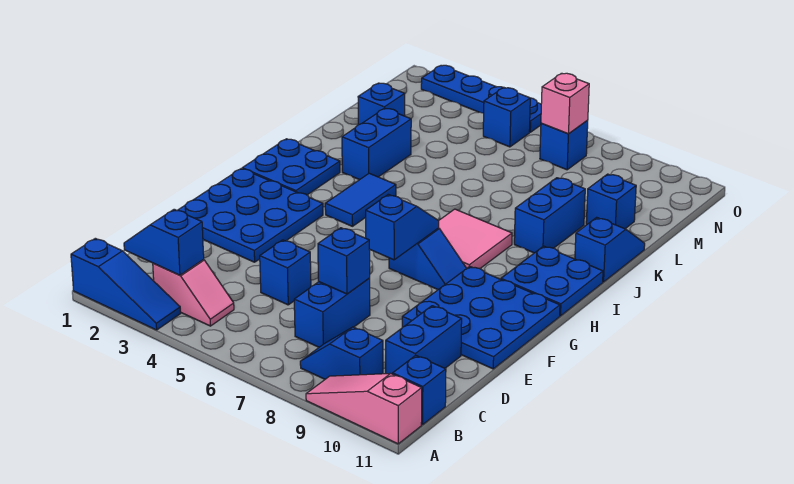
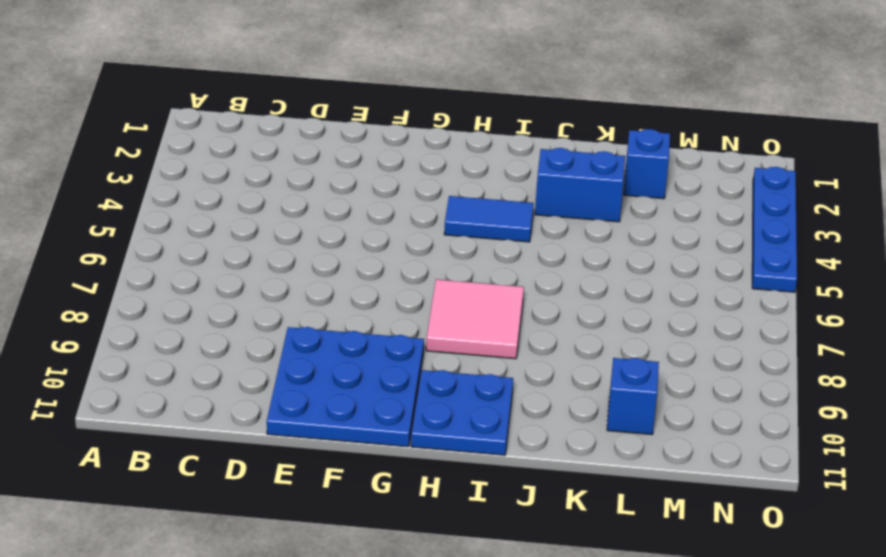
none -> blue 1x3 slope [71,238,181,330]
none -> pink 1x3 slope [306,374,422,444]
none -> pink 1x2 slope [153,260,234,326]

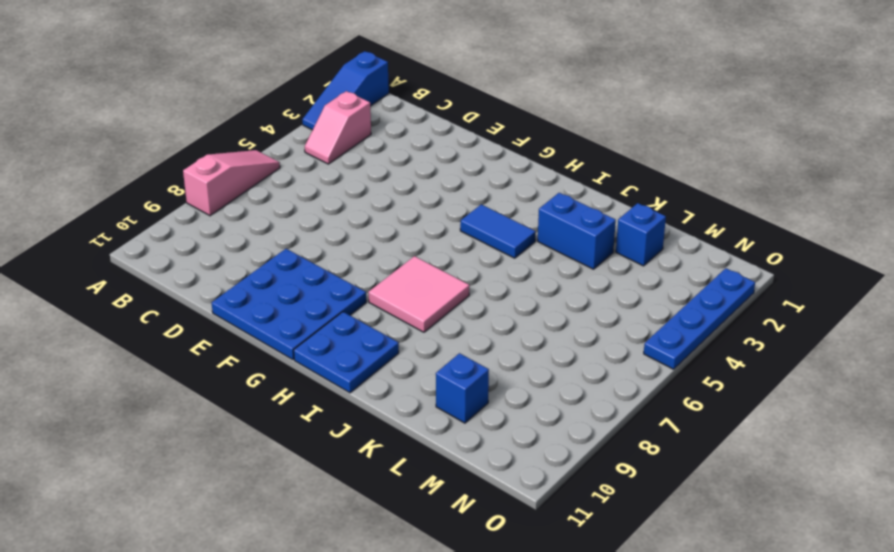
pink 1x3 slope [183,150,280,216] -> pink 1x3 slope moved to [306,374,422,444]
none -> blue 1x2 slope [300,327,383,379]
none -> blue 1x1 brick [393,355,446,425]
none -> blue 1x2 brick [294,278,370,347]

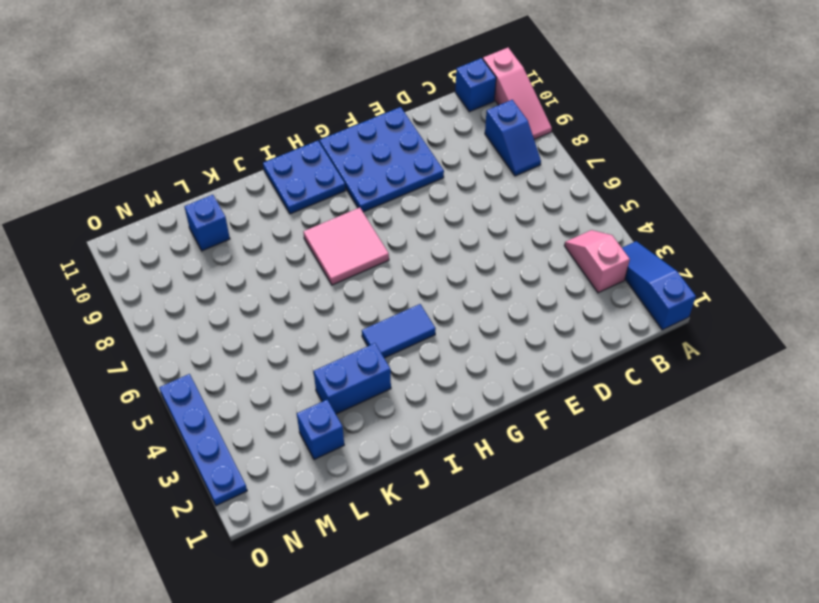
none -> blue 1x2 brick [294,278,370,347]
none -> blue 1x2 brick [386,306,462,374]
none -> blue 1x1 brick [260,240,311,305]

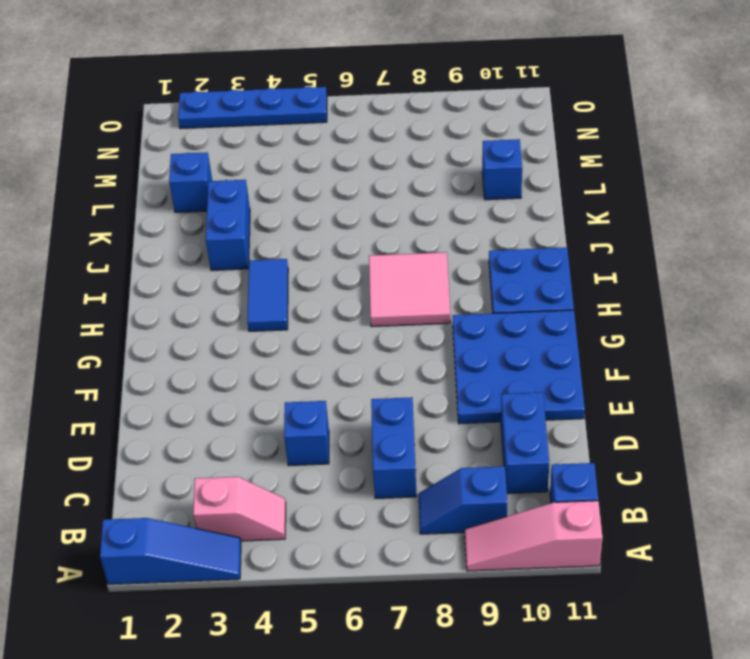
none -> blue 3x3 plate [177,169,323,262]
none -> blue 1x2 slope [389,228,467,290]
none -> blue 2x2 plate [242,139,340,195]

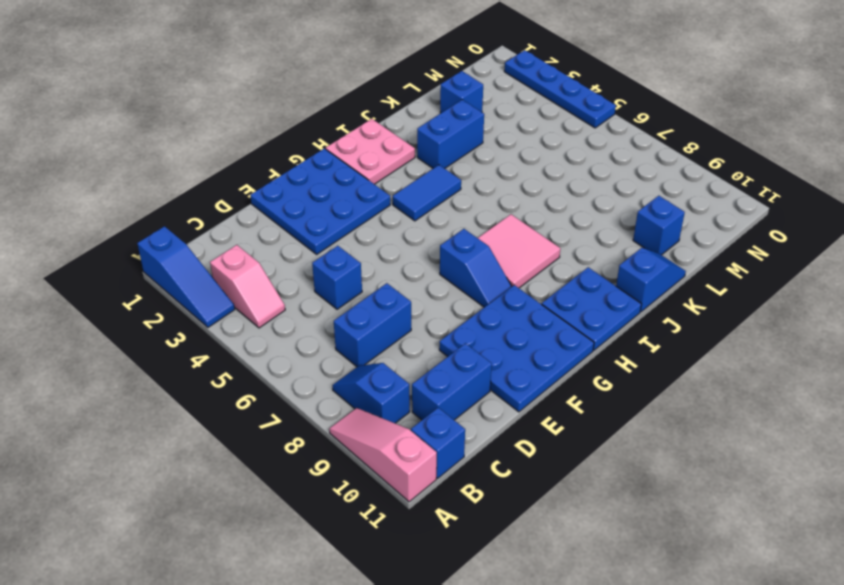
pink 2x2 plate [326,119,415,184] -> blue 2x2 plate [242,139,340,195]
none -> blue 1x2 brick [514,178,585,253]
none -> blue 1x1 brick [483,87,530,147]
none -> blue 1x1 brick [540,120,588,170]

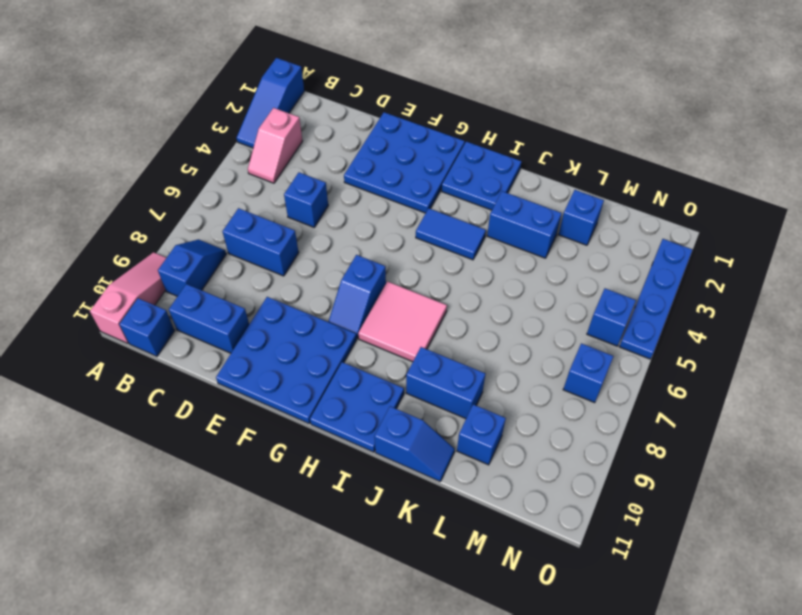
none -> blue 1x2 slope [124,209,204,275]
none -> blue 1x1 brick [318,228,370,294]
none -> blue 1x2 slope [366,194,439,260]

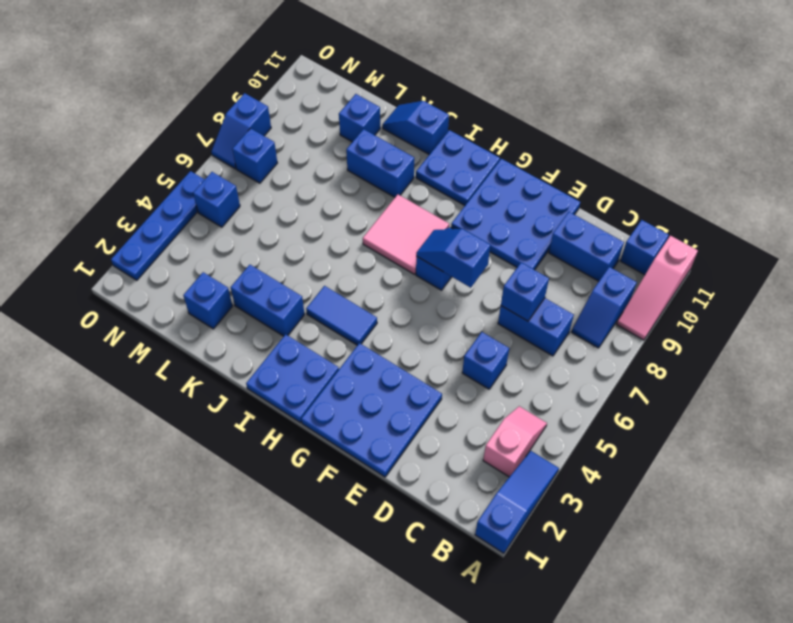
blue 1x2 slope [211,93,271,169] -> blue 1x2 slope moved to [124,209,204,275]
none -> pink 1x1 brick [541,73,589,134]

